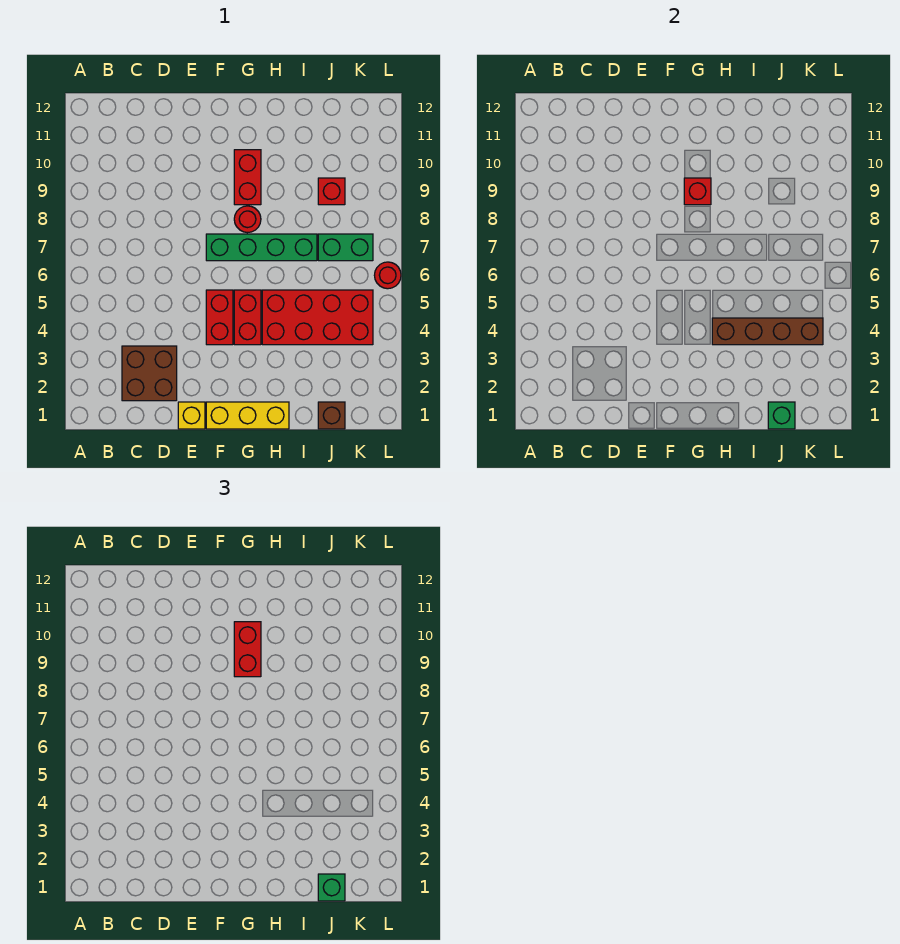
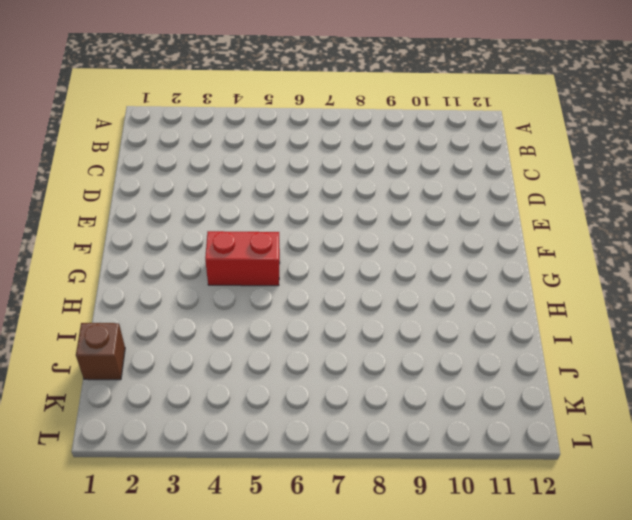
none -> brown 2x2 brick [122,346,177,401]
none -> yellow 1x1 brick [178,402,205,429]
none -> yellow 1x3 brick [206,402,289,429]

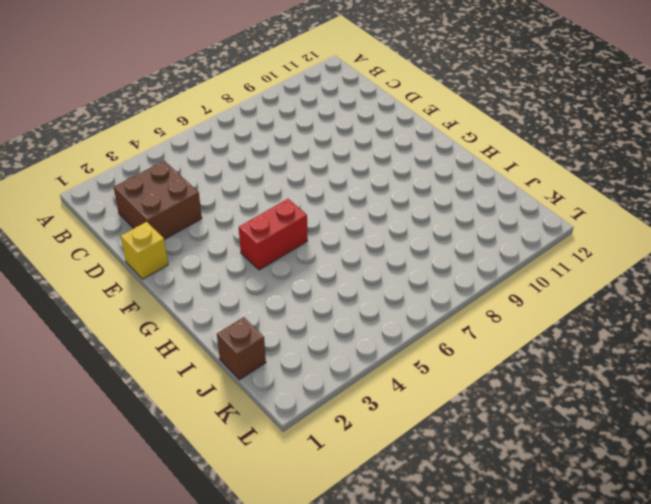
none -> yellow 1x3 brick [206,402,289,429]
none -> red 1x2 brick [206,290,233,345]
none -> green 1x4 brick [206,234,317,261]

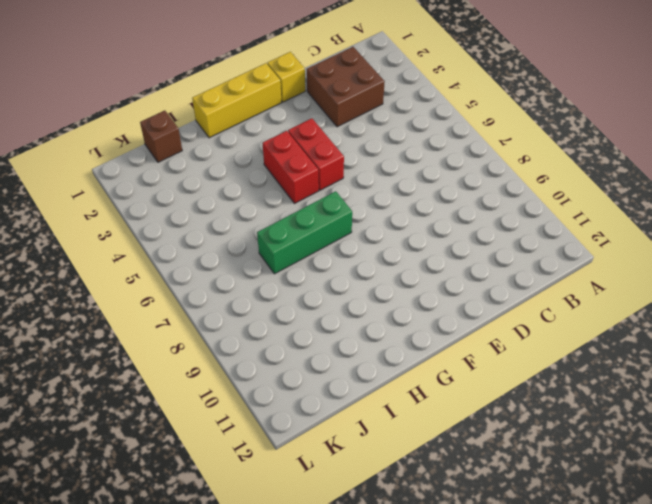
green 1x3 brick [257,191,352,274] -> green 1x4 brick [206,234,317,261]
none -> red 1x1 round brick [234,206,261,233]
none -> red 1x2 brick [234,150,261,205]
none -> red 2x4 brick [262,290,373,345]

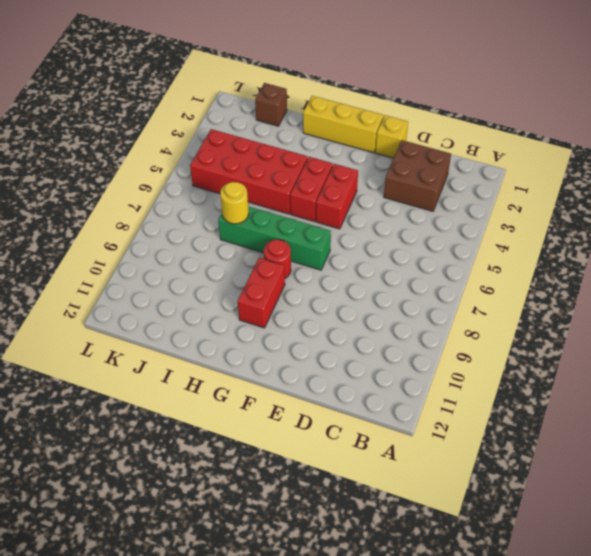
yellow 1x1 round brick [220,182,249,224] -> none
none -> green 1x2 brick [318,234,373,261]
none -> red 1x1 brick [318,178,345,205]
none -> red 1x1 round brick [374,262,401,289]

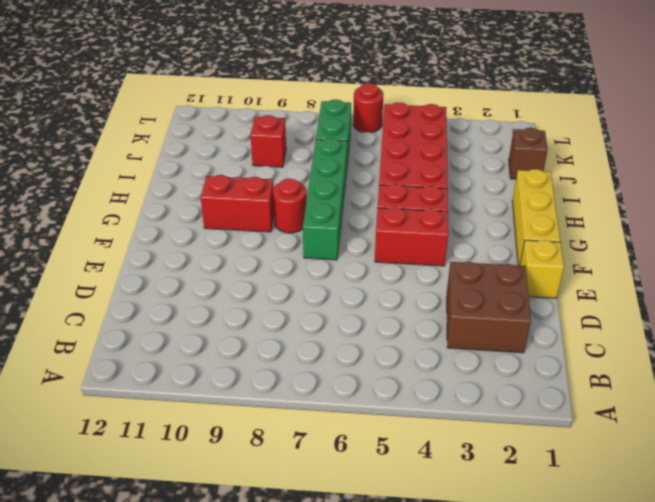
none -> red 1x1 brick [684,178,711,205]
none -> brown 1x4 brick [712,318,823,345]
none -> green 1x1 brick [768,402,795,429]

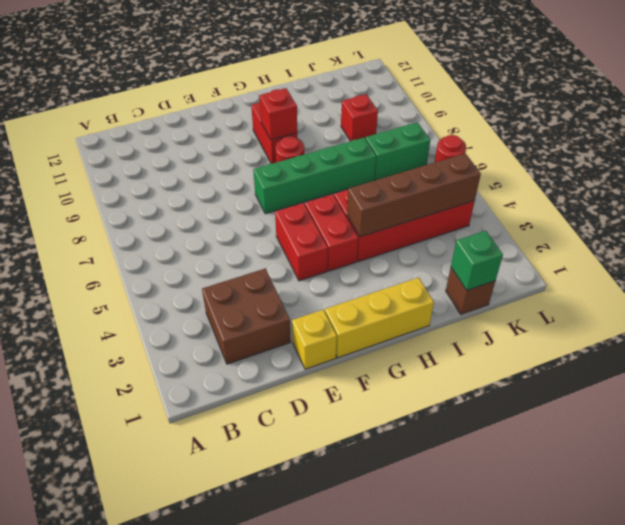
none -> red 1x2 brick [234,622,261,677]
none -> green 1x1 brick [318,874,345,901]

